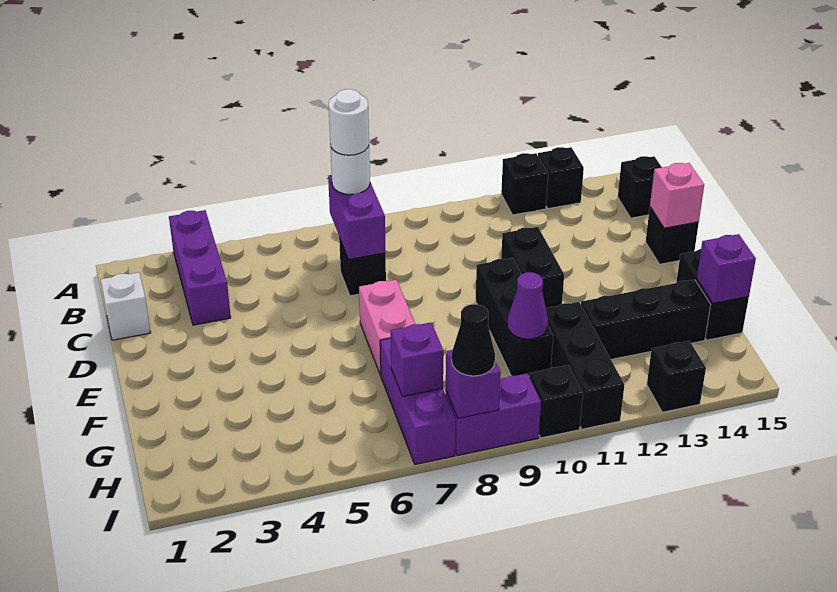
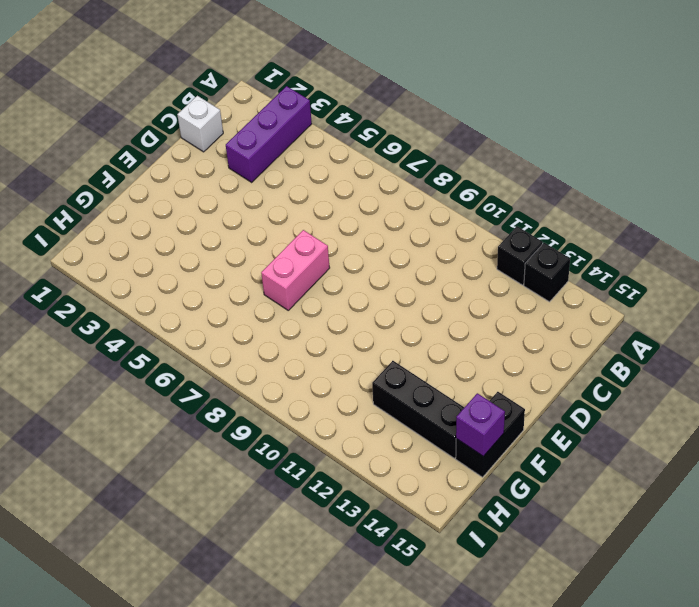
none -> black 1x1 brick [618,156,662,218]
none -> black 1x1 brick [339,238,386,296]
none -> black 1x2 brick [501,227,564,308]

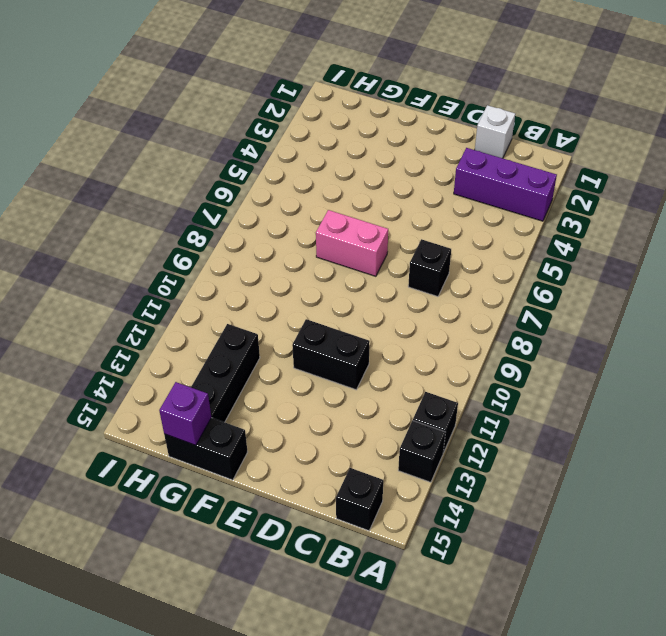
none -> black 1x1 brick [646,207,699,264]
none -> black 1x3 brick [476,258,553,376]
none -> purple 1x3 brick [380,338,456,464]

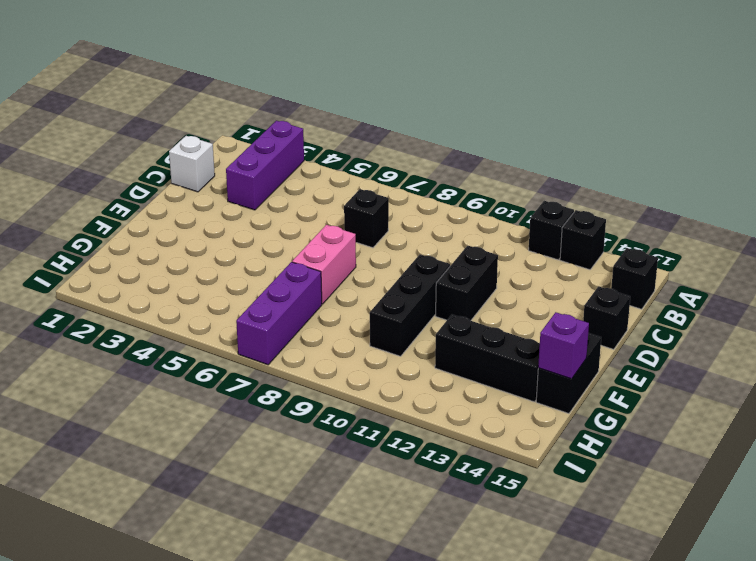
none -> black 1x3 brick [546,302,624,429]
none -> purple 1x2 brick [446,374,541,456]
none -> black 1x1 brick [529,365,583,438]

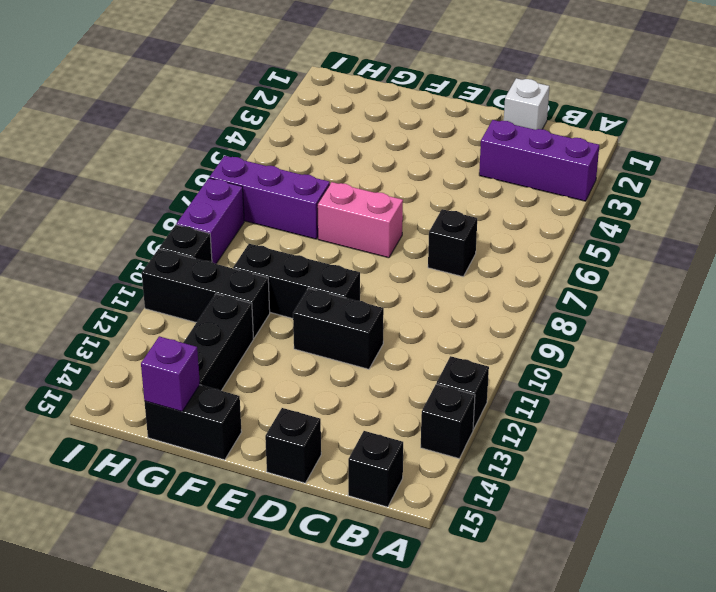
none -> black 1x1 brick [647,341,706,412]
none -> purple 1x2 brick [328,175,385,260]
none -> pink 1x1 brick [650,163,704,228]

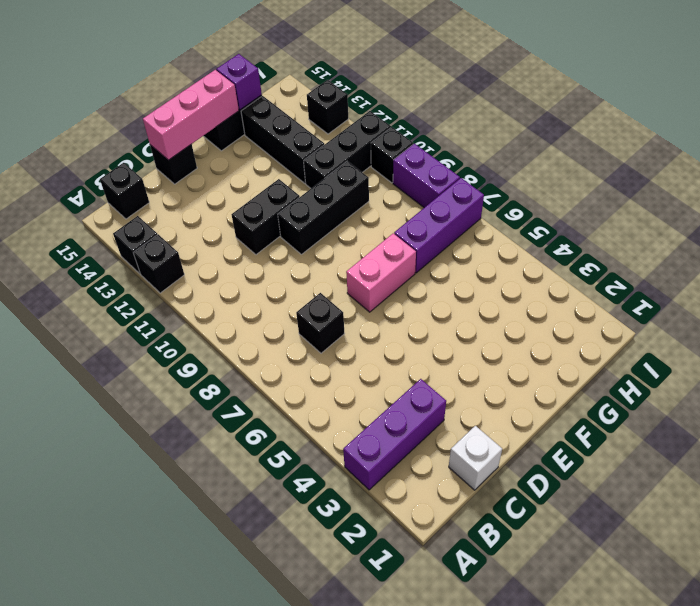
pink 1x3 brick [143,70,239,160] -> pink 1x1 brick [650,163,704,228]
none -> purple 1x2 brick [328,175,385,260]
none -> purple 1x1 cone [507,272,548,339]
none -> purple 1x1 brick [391,323,443,397]

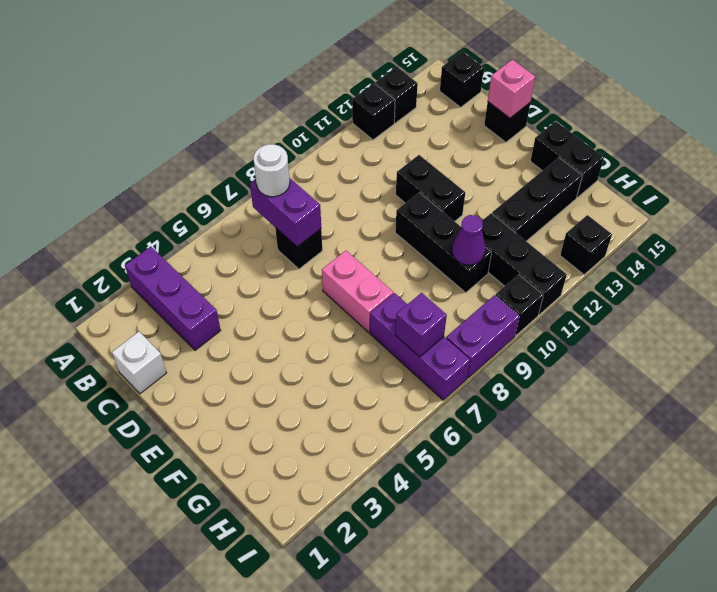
none -> purple 1x1 brick [697,234,756,303]
none -> purple 1x1 brick [446,350,501,418]
none -> black 1x1 cone [452,304,495,376]

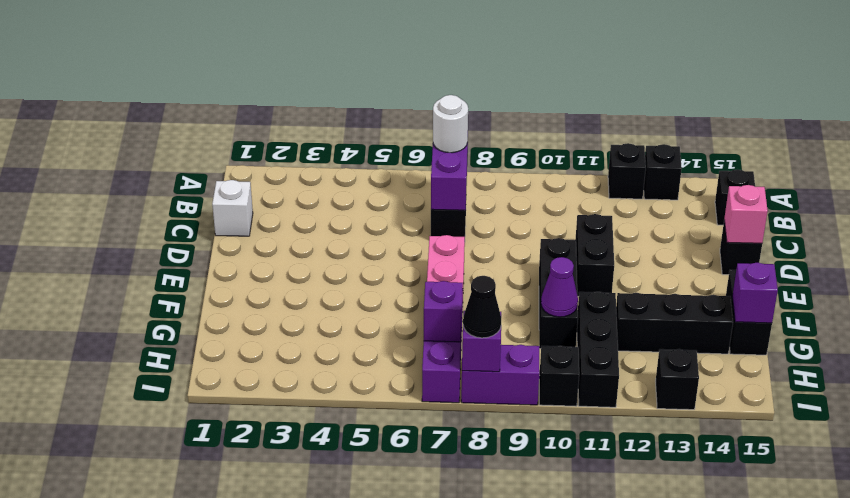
none -> purple 1x3 brick [169,210,231,325]
none -> white 1x1 round brick [329,89,369,155]

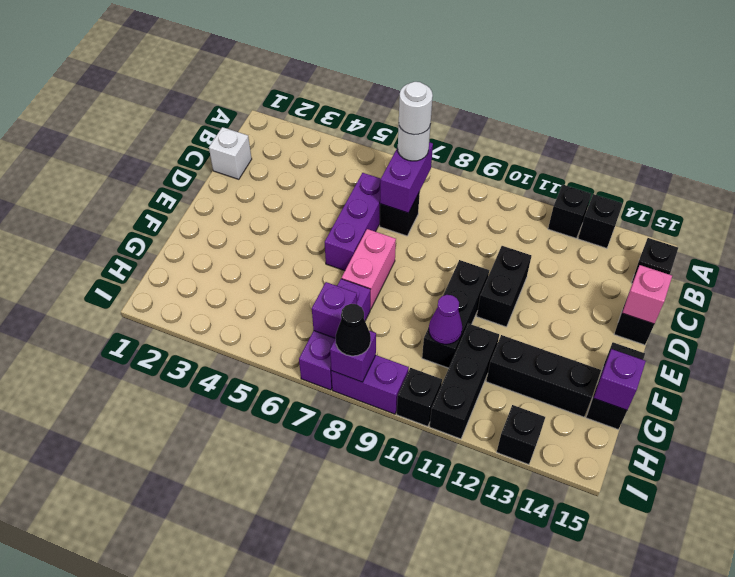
purple 1x3 brick [325,173,381,271] -> purple 1x3 brick moved to [169,210,231,325]

